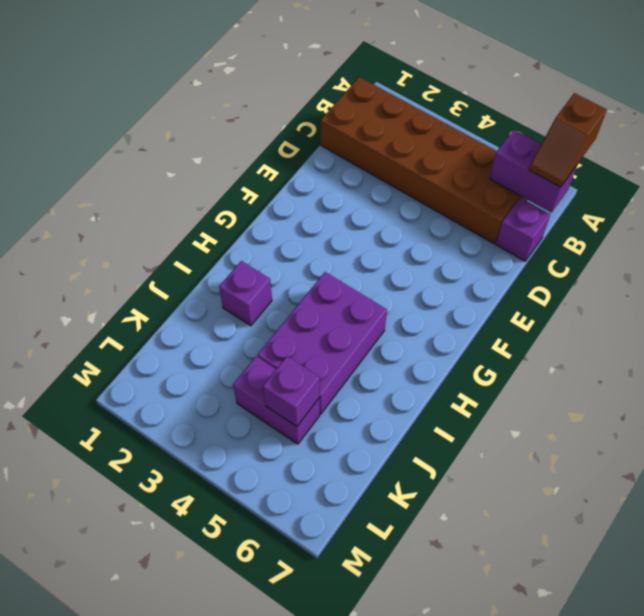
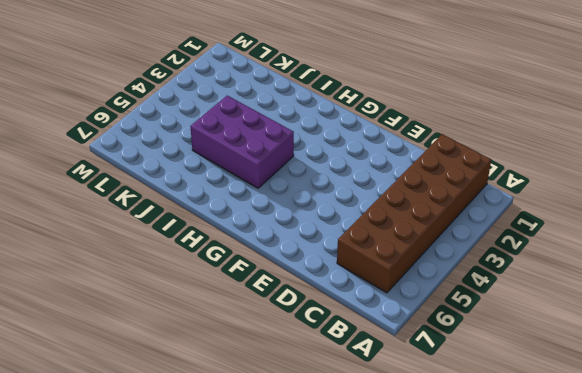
none -> purple 1x1 brick [496,198,550,261]
none -> purple 1x1 brick [219,261,272,326]

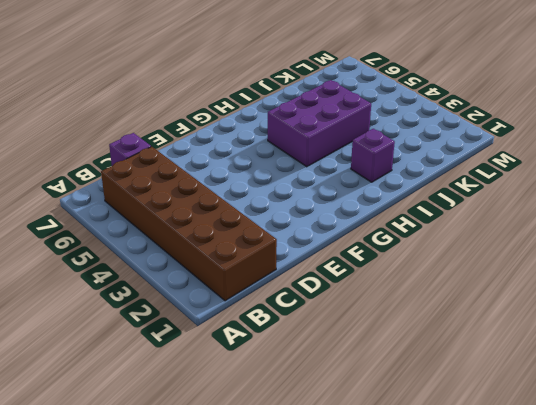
none -> purple 1x2 brick [233,356,320,444]
none -> purple 1x2 brick [490,130,577,213]

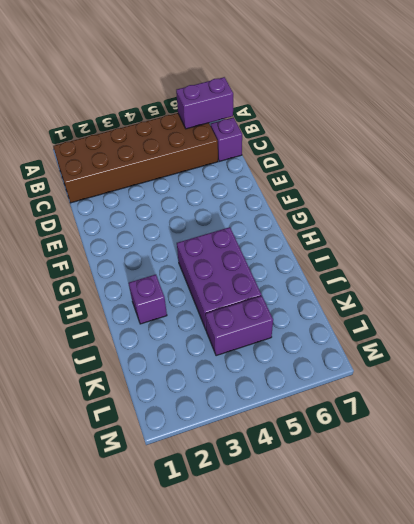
none -> purple 1x1 brick [263,356,320,427]
none -> brown 1x2 slope [529,93,607,187]

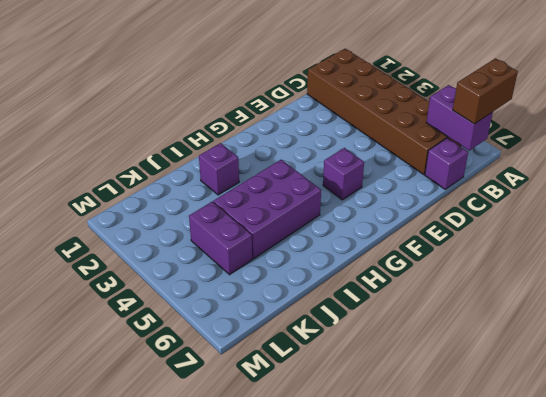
brown 1x2 brick [453,58,518,124] -> brown 1x2 slope [529,93,607,187]
purple 1x1 brick [323,148,364,200] -> purple 1x1 brick moved to [263,356,320,427]

